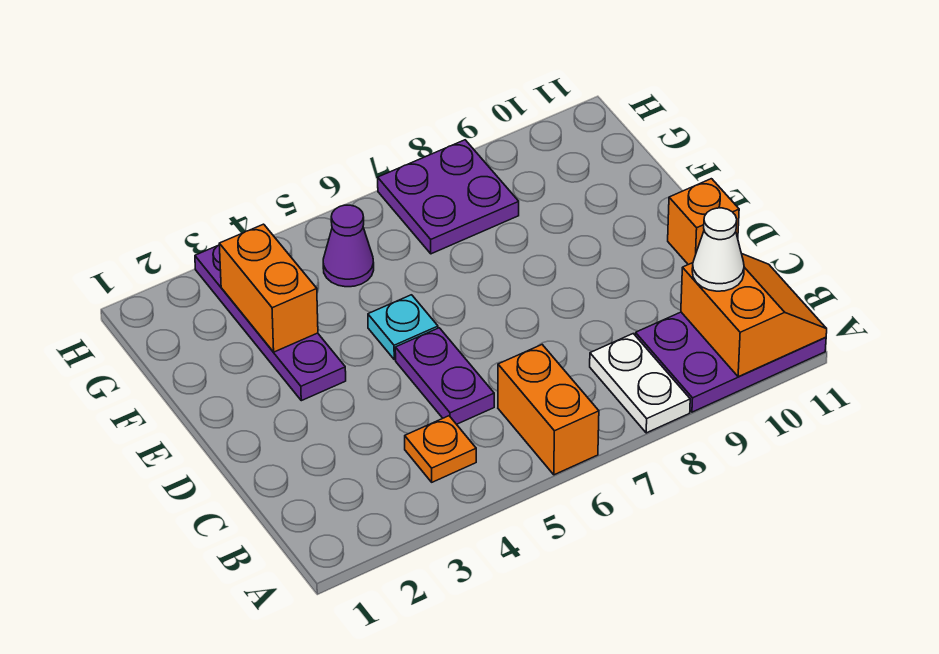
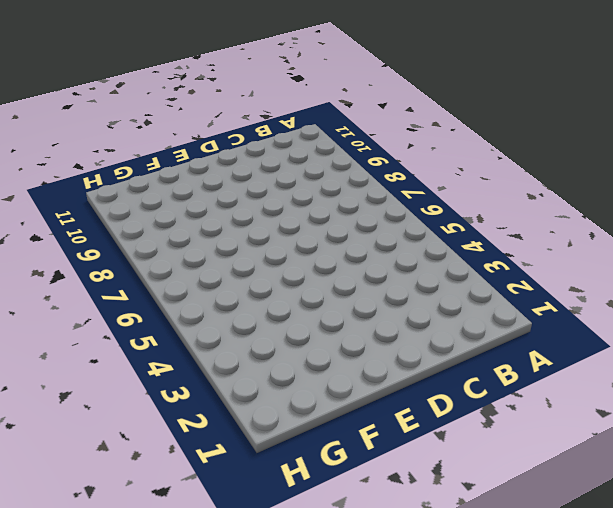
none -> orange 1x2 brick [498,345,599,475]
none -> white 1x2 plate [590,334,690,433]
none -> purple 2x3 plate [635,312,826,412]

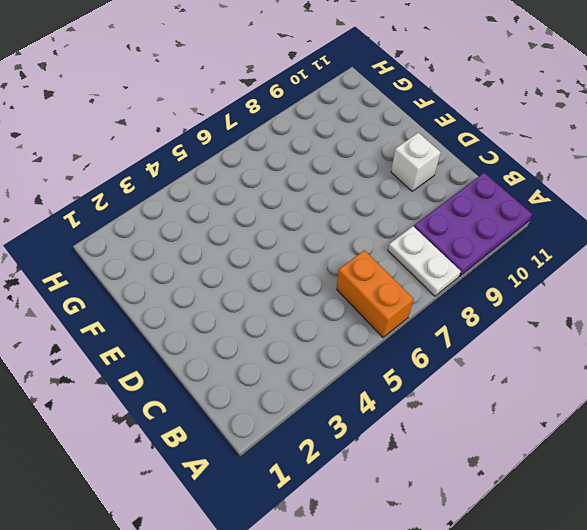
white 1x1 brick [391,133,441,191] -> none
none -> orange 1x1 plate [405,416,476,482]
none -> purple 1x2 plate [395,328,494,424]
none -> orange 1x1 brick [668,179,739,265]

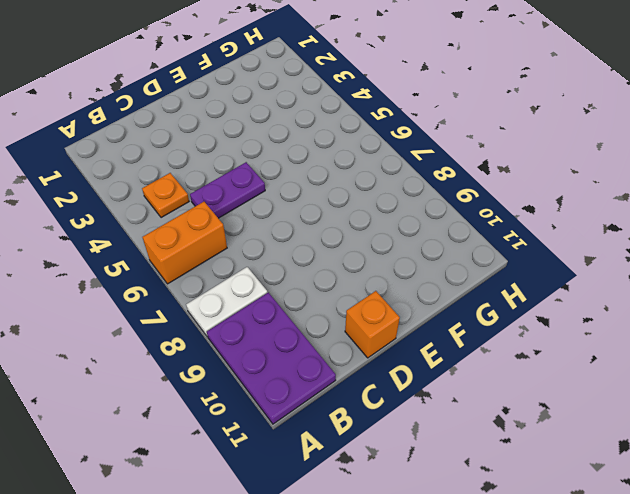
none -> purple 1x4 plate [195,245,346,401]
none -> cyan 1x1 plate [368,295,438,360]
none -> purple 1x1 cone [323,205,374,287]

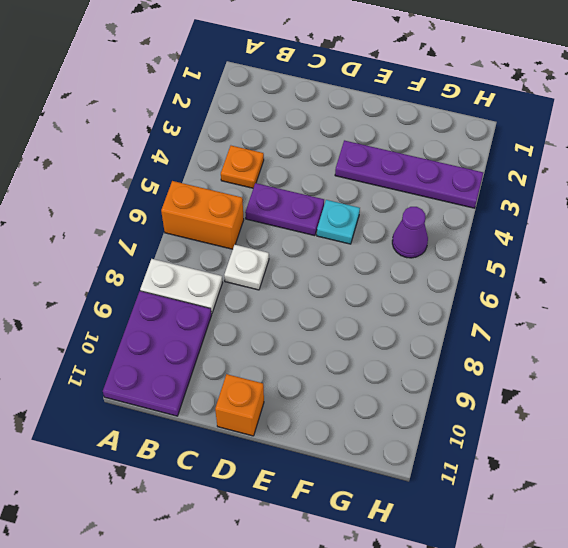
white 1x1 plate [224,245,269,290] -> none
none -> purple 2x2 plate [378,140,519,254]
none -> orange 2x2 slope [681,254,827,377]
none -> orange 1x2 brick [219,224,318,352]

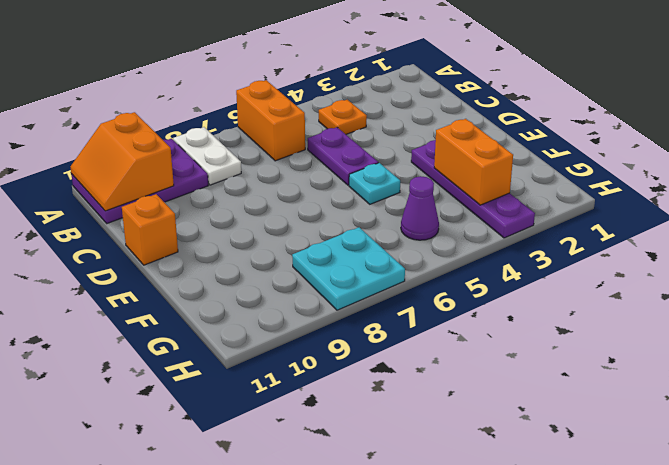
cyan 2x2 plate [292,227,405,310] -> purple 2x2 plate [378,140,519,254]
none -> white 1x1 cone [692,208,744,291]

